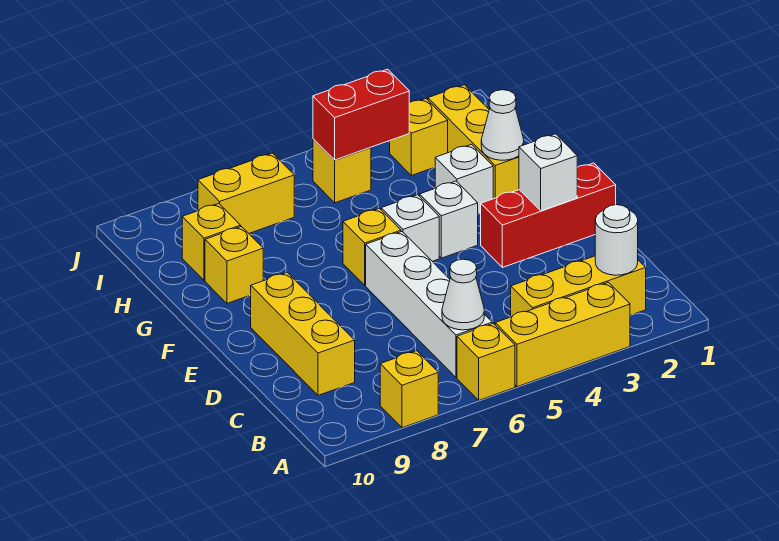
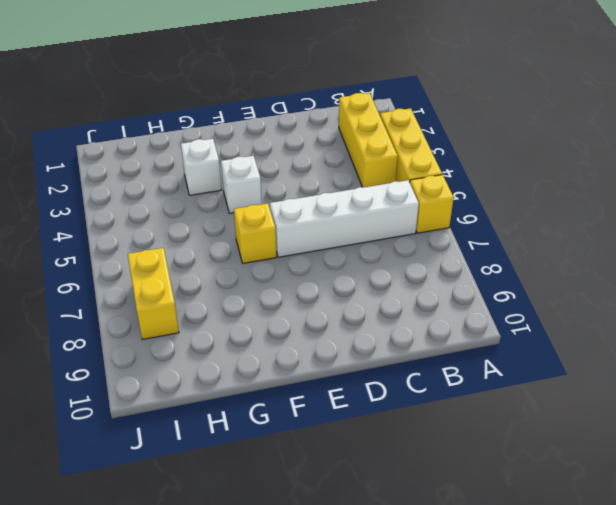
none -> yellow 1x1 brick [380,351,438,428]
none -> yellow 1x3 brick [251,273,355,395]
none -> red 1x3 brick [481,163,616,267]

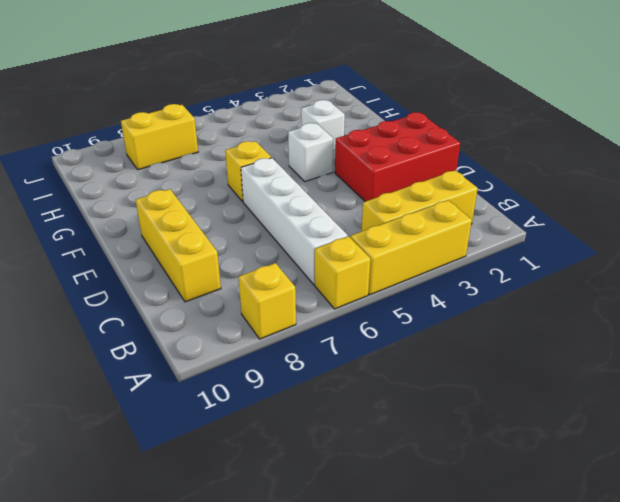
red 2x3 brick [335,112,460,201] -> red 1x3 brick [481,163,616,267]
none -> white 1x1 brick [381,195,439,261]
none -> yellow 1x3 brick [428,85,519,199]
none -> yellow 1x1 brick [205,227,263,303]

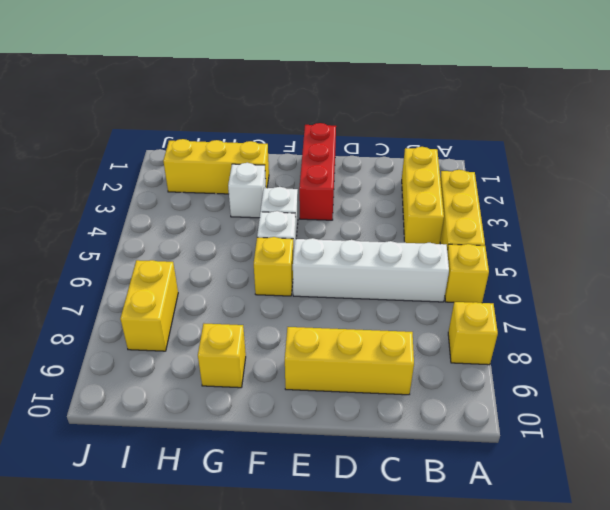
none -> yellow 1x1 brick [182,203,241,281]
none -> yellow 1x1 brick [390,99,448,175]
none -> yellow 1x1 brick [313,139,371,203]

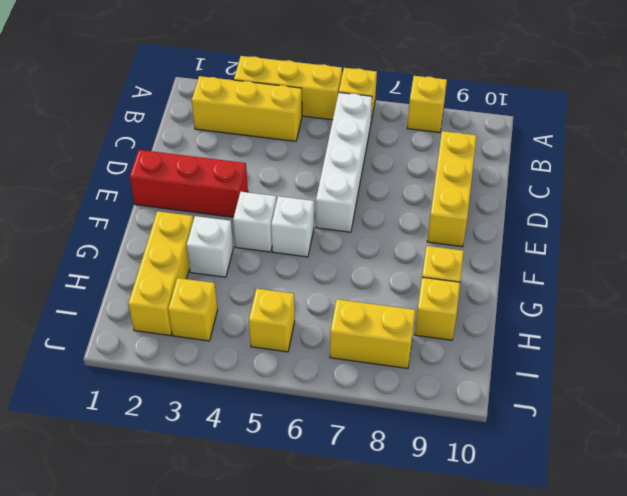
none -> yellow 1x1 brick [343,208,401,285]
none -> white 1x1 round brick [595,205,638,275]
none -> white 1x1 cone [442,259,484,330]

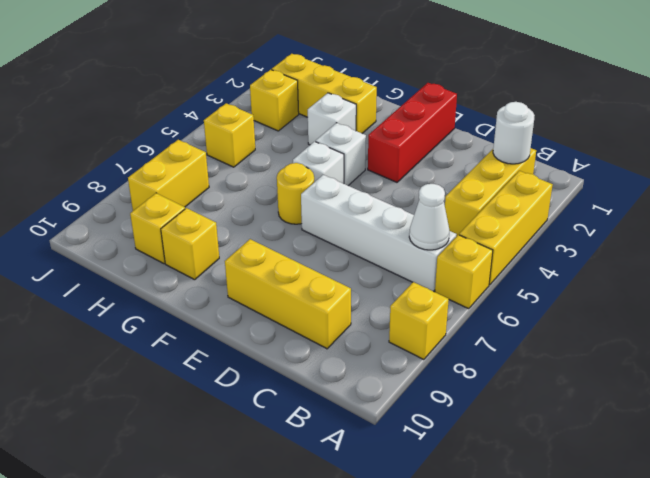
yellow 1x1 round brick [277,163,314,224] -> yellow 1x1 brick [343,208,401,285]
none -> white 1x1 brick [519,134,577,211]
none -> white 1x1 cone [481,90,524,160]
none -> red 1x2 brick [313,69,409,160]

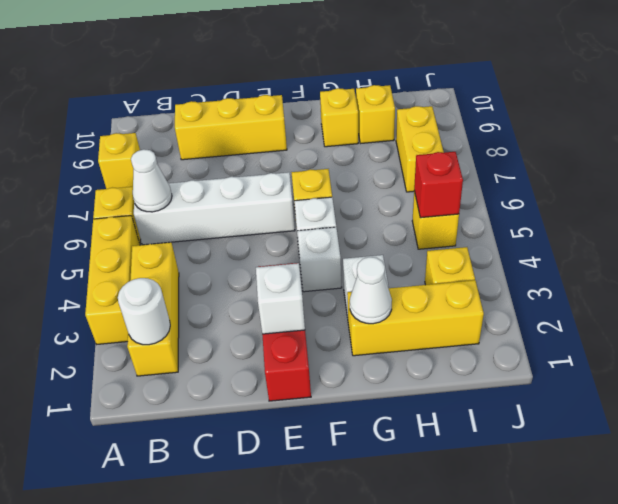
red 1x1 brick [414,152,463,218] -> red 1x2 brick [313,69,409,160]

